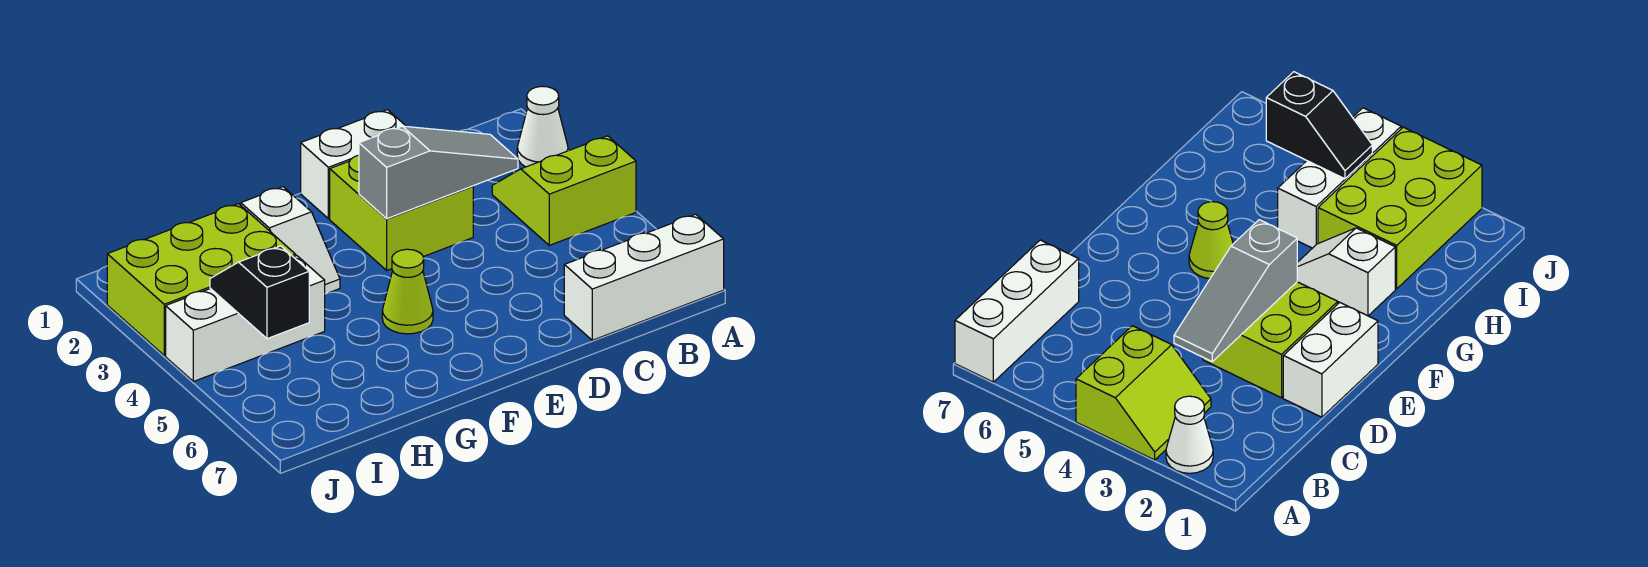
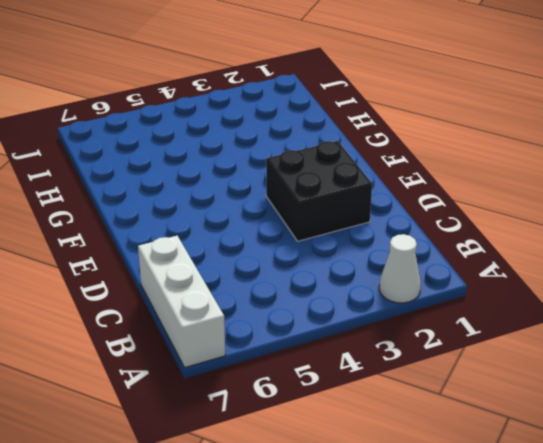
black 2x2 brick [266,141,372,241] -> lime 2x2 brick [330,155,473,270]
none -> lime 2x2 slope [492,136,636,245]
none -> white 1x2 brick [301,110,406,219]

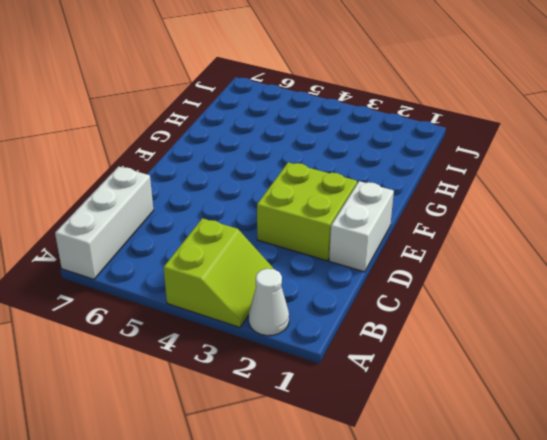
none -> lime 1x1 cone [382,249,433,334]
none -> white 1x2 slope [241,187,340,294]

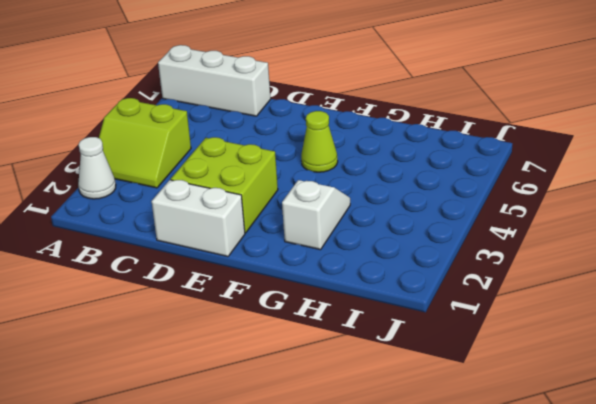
none -> lime 2x3 brick [107,204,296,355]
none -> white 1x3 brick [166,256,325,381]

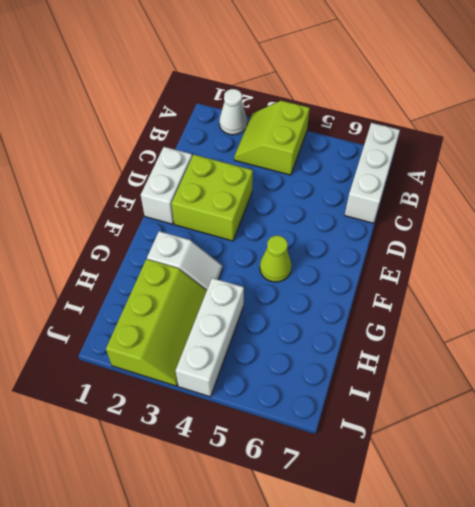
lime 2x3 slope [106,259,207,386] -> lime 2x3 brick [107,204,296,355]
none -> grey 1x3 slope [359,126,518,219]
none -> black 1x2 slope [210,246,309,339]

